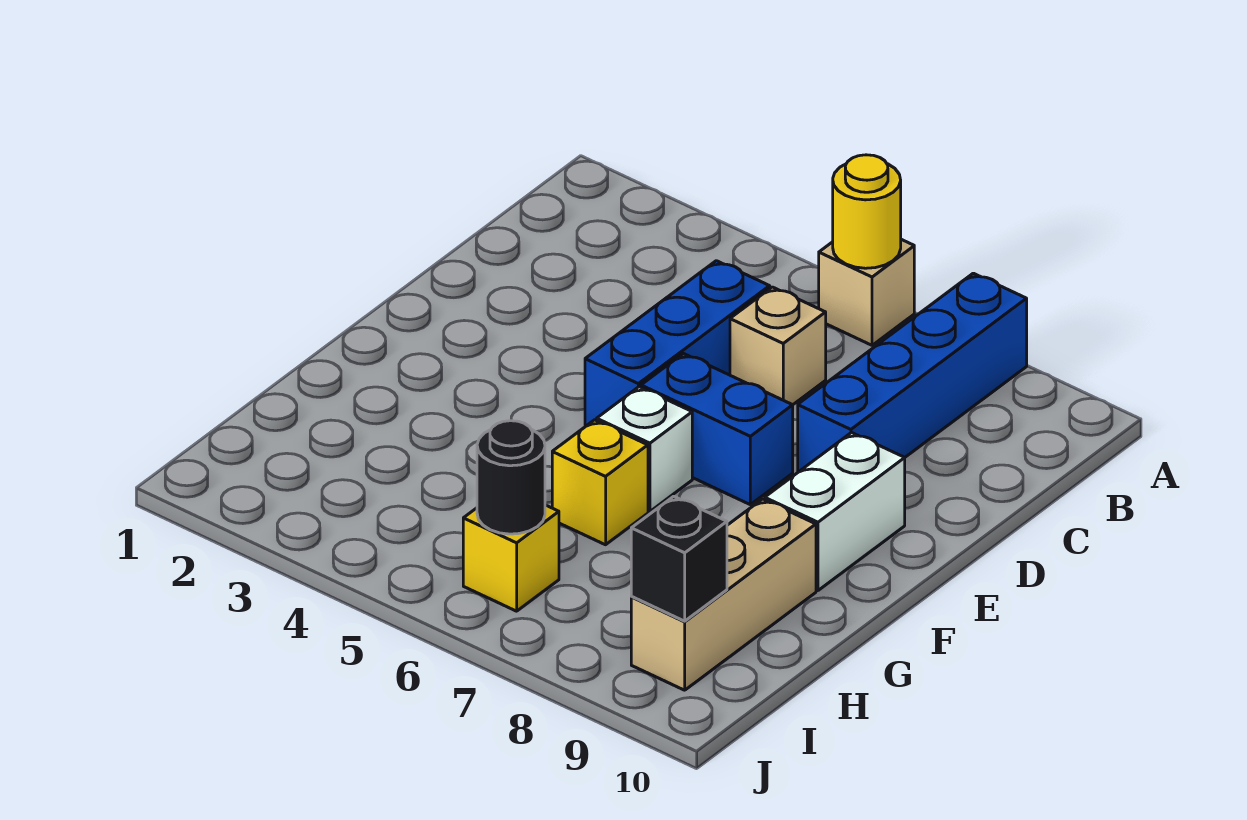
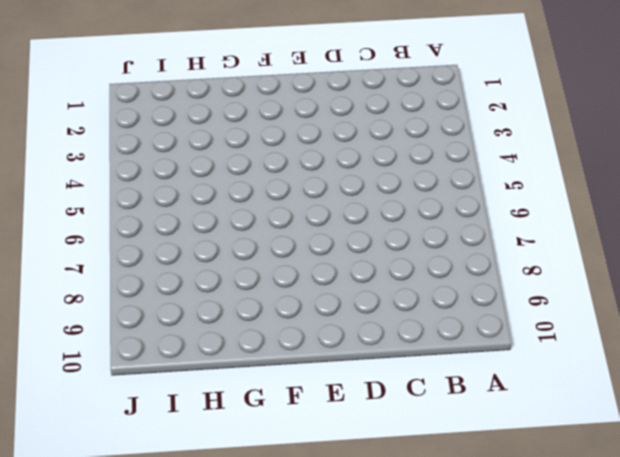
none -> tan 1x1 brick [819,239,914,345]
none -> blue 1x4 brick [798,273,1027,472]
none -> blue 1x3 brick [585,261,770,427]

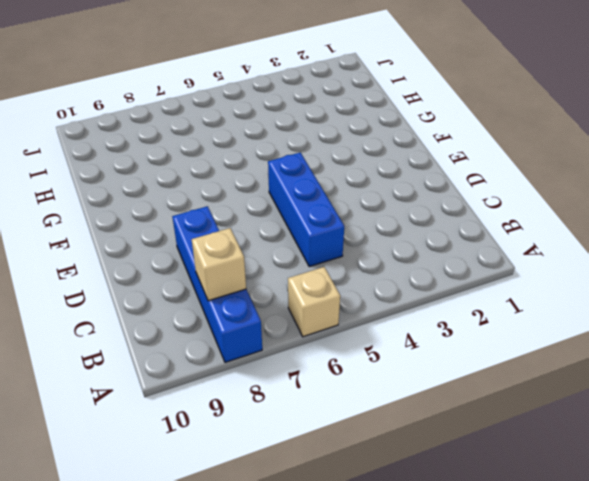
tan 1x1 brick [192,228,246,301] -> tan 1x1 brick moved to [730,287,826,405]
none -> blue 1x2 brick [641,354,793,505]
none -> white 1x2 brick [765,433,905,591]
none -> white 1x1 brick [597,387,692,512]

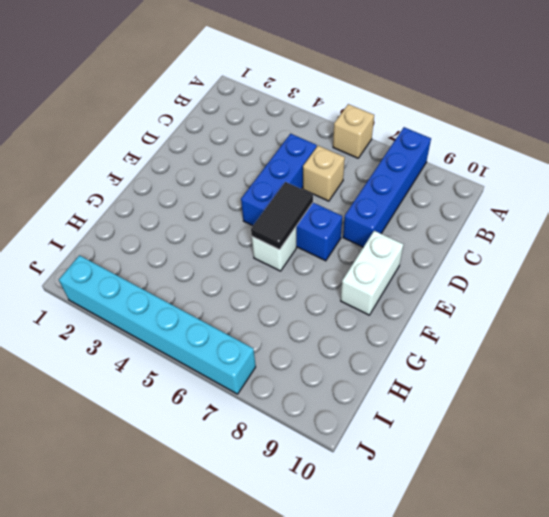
black 1x2 tile [251,182,313,250] -> none
cyan 1x6 brick [59,255,256,394] -> none
none -> yellow 1x1 brick [552,420,648,545]
none -> tan 1x3 brick [631,499,816,690]
none -> yellow 1x1 brick [463,505,559,611]

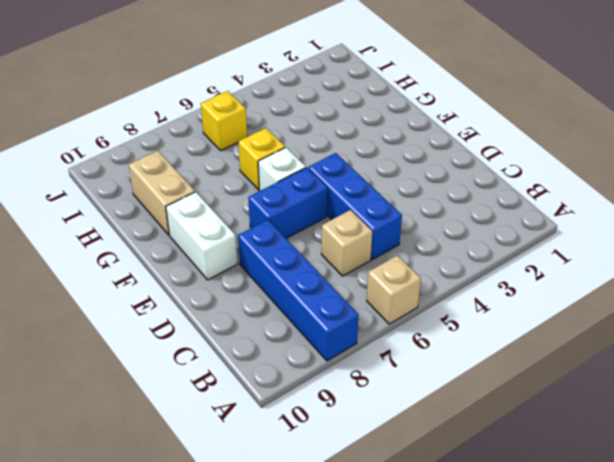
tan 1x2 brick [129,151,195,235] -> tan 1x3 brick [631,499,816,690]
none -> yellow 1x1 round brick [833,155,901,268]
none -> black 1x1 round brick [477,421,545,534]
none -> black 1x1 brick [631,496,727,621]

